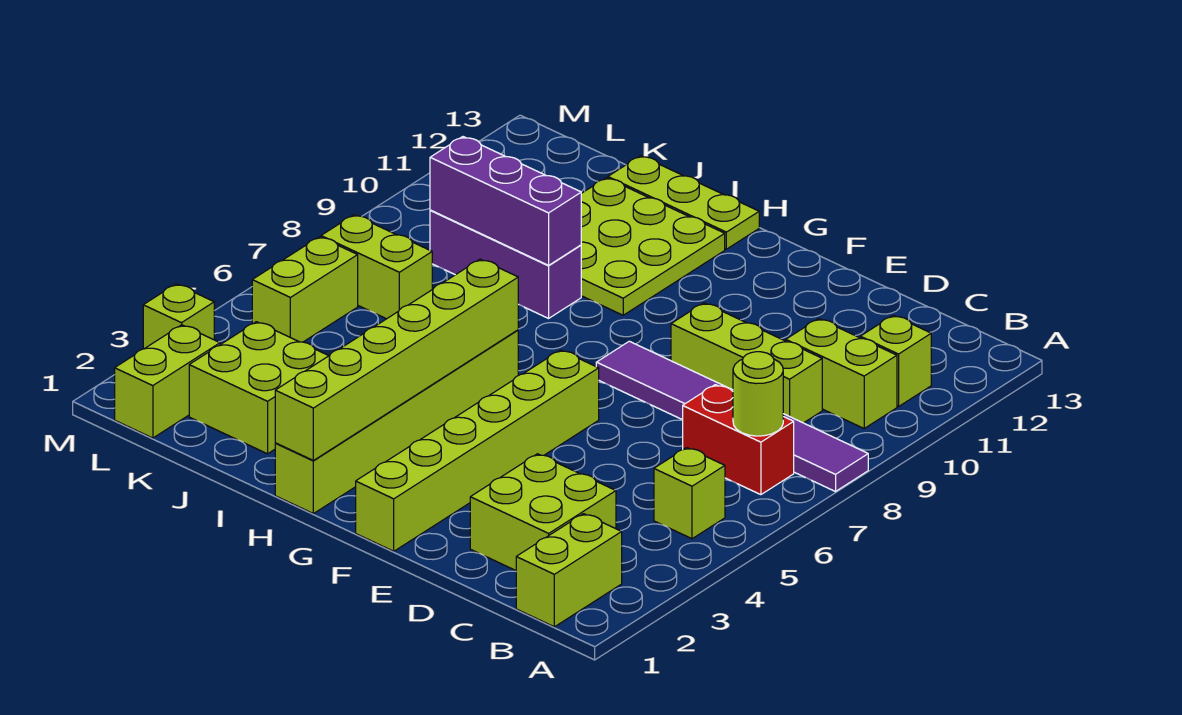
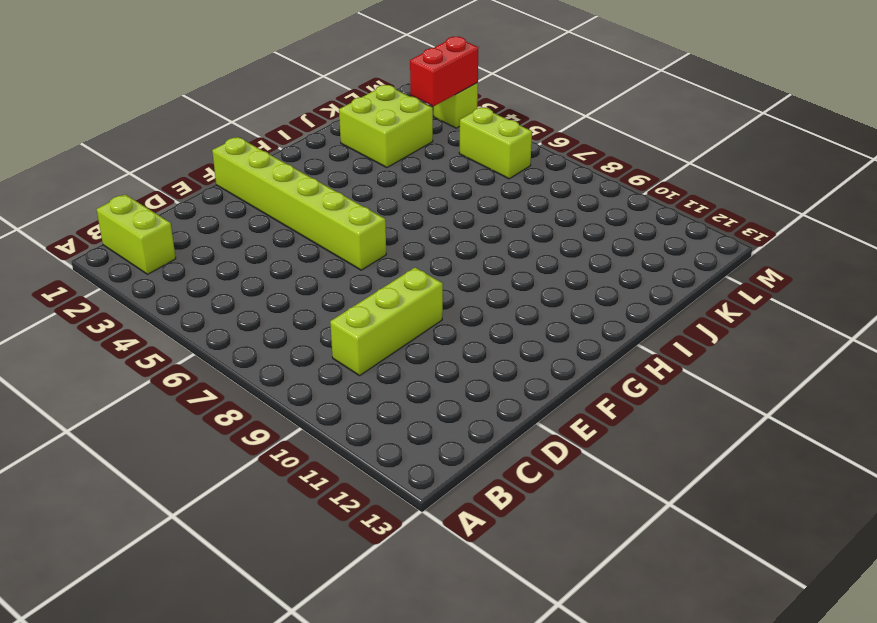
red 1x2 brick [410,37,479,106] -> red 1x2 brick moved to [683,385,794,495]
none -> purple 1x6 tile [596,341,868,492]
none -> lime 1x1 brick [654,448,725,539]
none -> lime 1x2 brick [786,319,897,428]

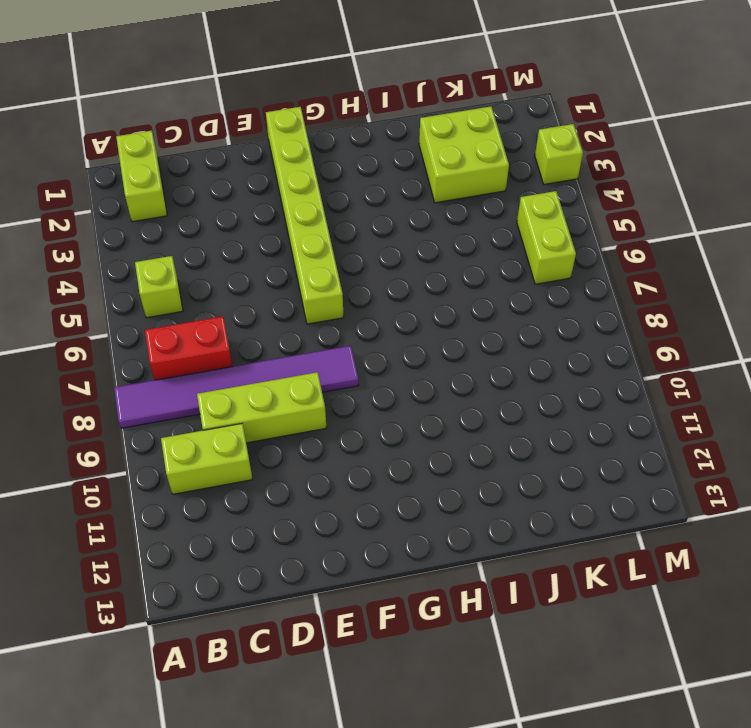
none -> lime 1x1 brick [860,315,931,407]
none -> lime 2x2 brick [470,454,616,571]
none -> lime 1x6 brick [275,330,518,514]

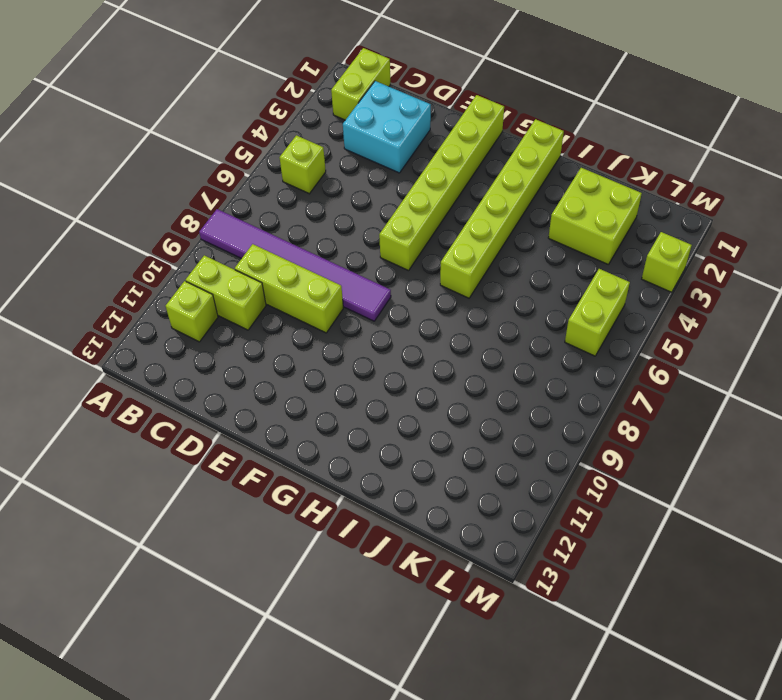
cyan 2x2 brick [343,81,431,173] -> lime 2x2 brick [470,454,616,571]
none -> red 1x2 brick [683,385,794,495]
none -> lime 3x3 plate [581,178,725,315]
none -> lime 1x3 plate [608,156,759,249]

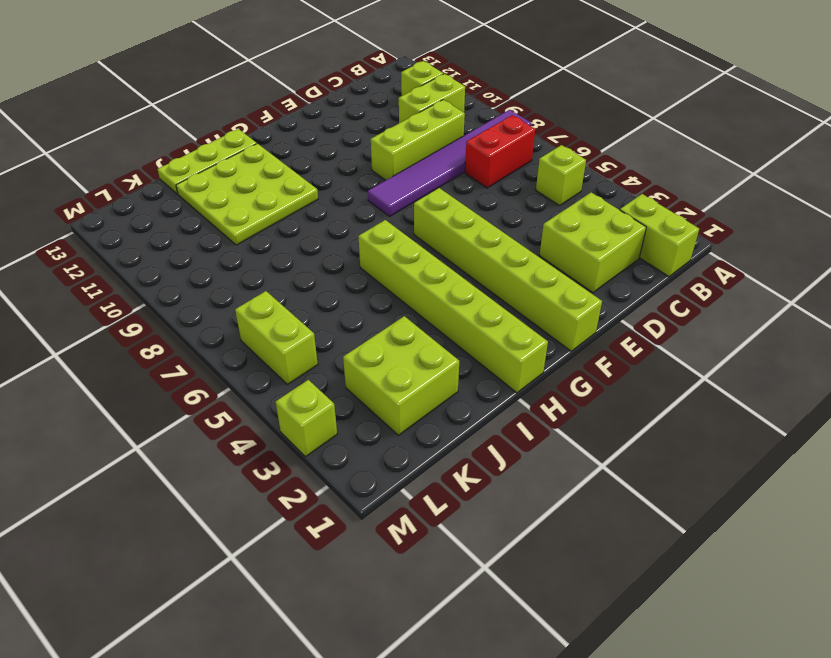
none -> purple 1x3 brick [430,210,581,318]
none -> lime 1x2 brick [321,215,432,319]
none -> lime 1x2 brick [115,325,220,438]

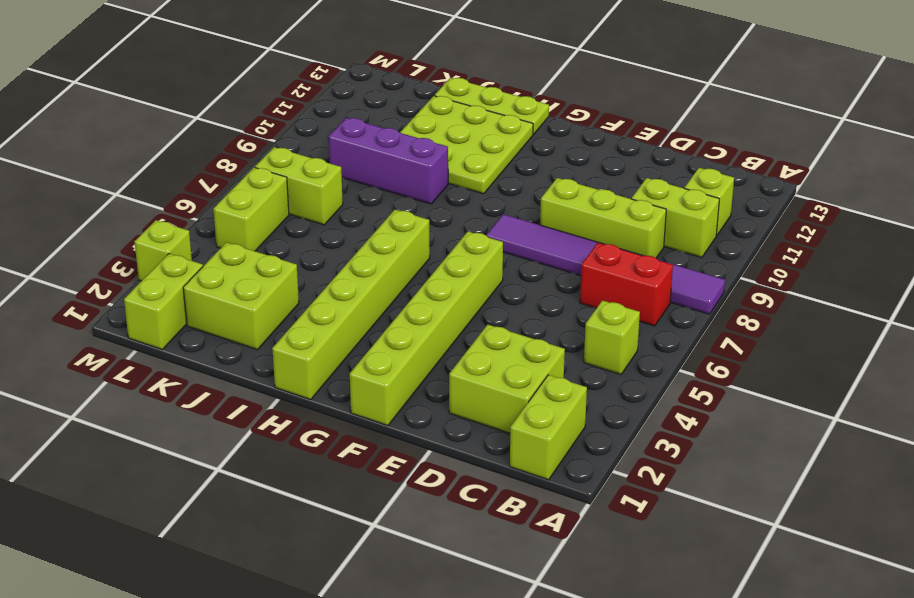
none -> lime 1x1 round brick [733,352,783,436]
none -> lime 1x6 brick [275,259,518,460]
none -> purple 1x3 brick [430,137,581,265]

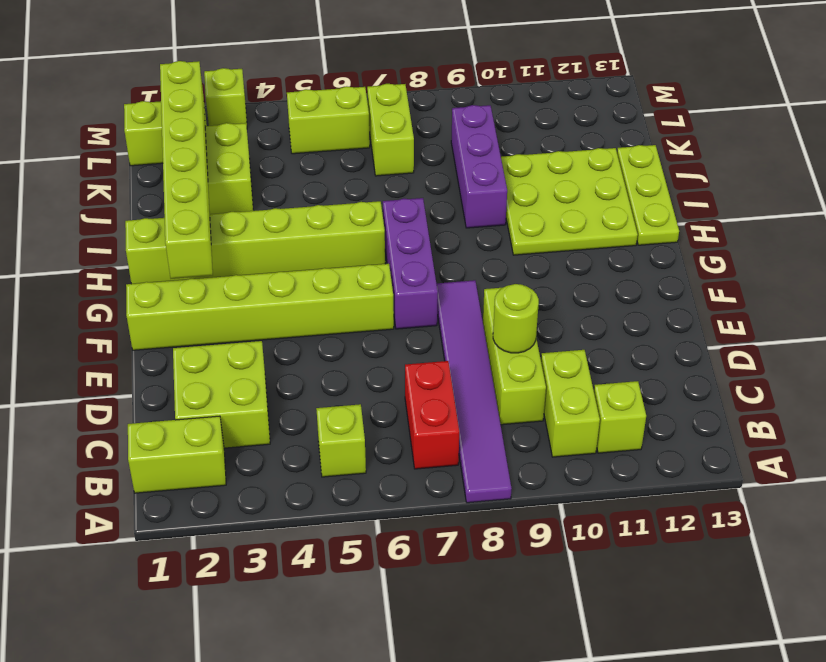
lime 1x1 round brick [493,284,539,353] -> lime 1x1 round brick moved to [733,352,783,436]
purple 1x3 brick [383,198,438,329] -> purple 1x3 brick moved to [430,137,581,265]
lime 1x6 brick [160,61,213,279] -> lime 1x6 brick turned to [275,259,518,460]

